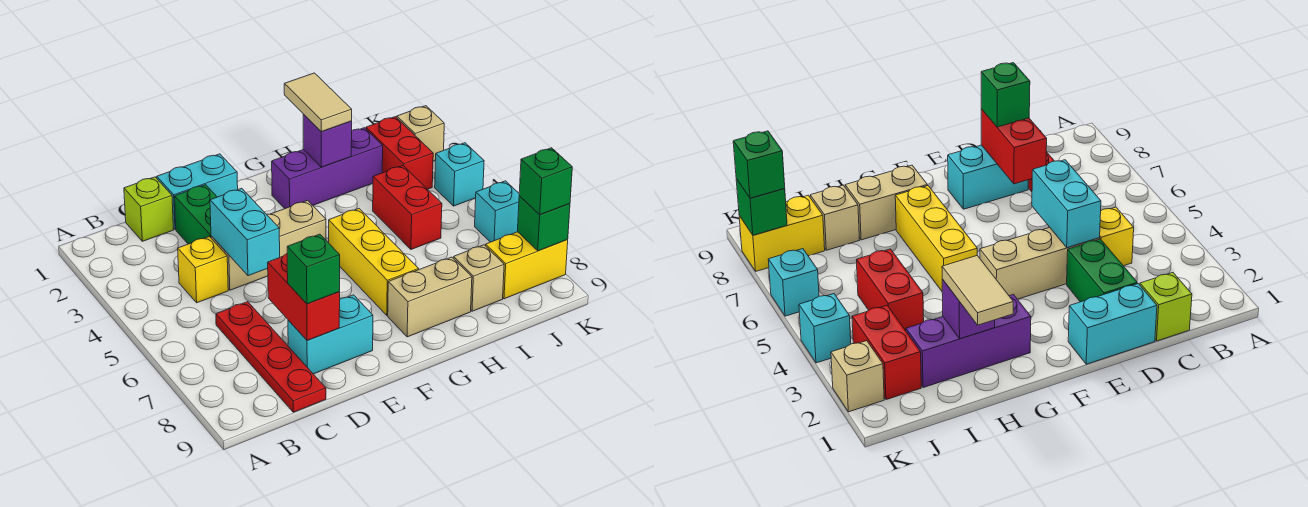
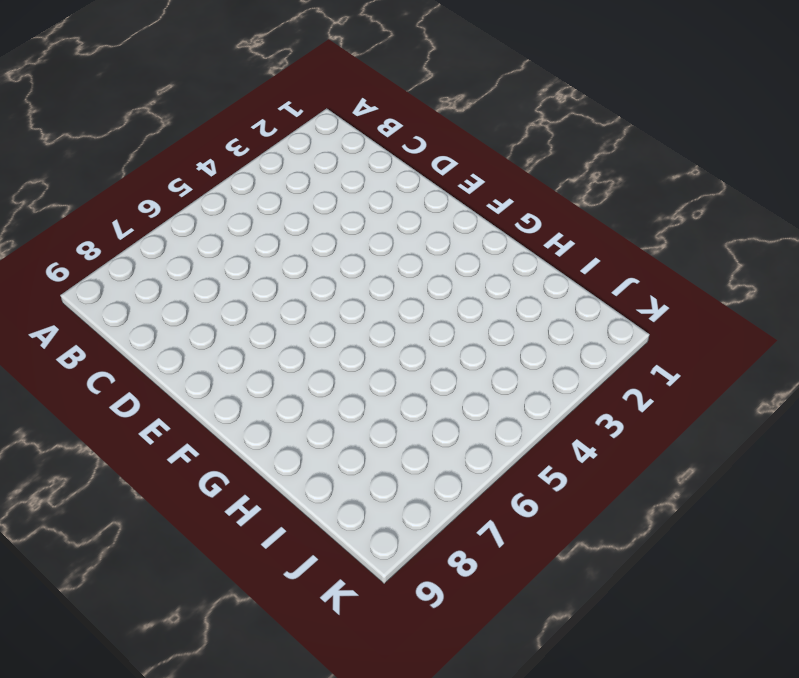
none -> lime 1x1 brick [124,177,174,241]
none -> yellow 1x1 brick [178,237,228,303]
none -> red 1x4 plate [216,302,326,412]

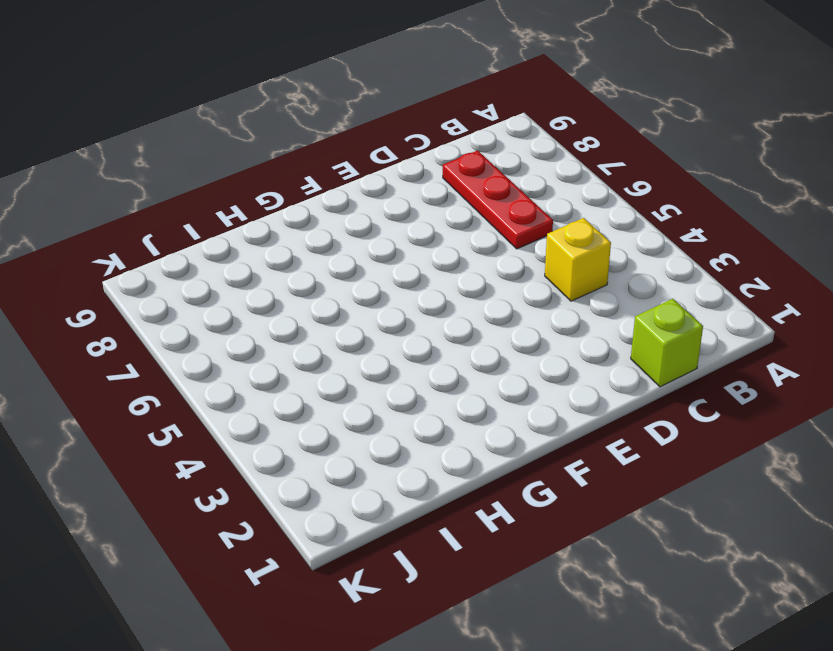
red 1x3 plate [443,151,553,249] -> red 1x4 plate [216,302,326,412]
none -> cyan 1x2 brick [157,154,238,229]
none -> green 1x2 brick [175,185,217,244]
none -> tan 1x3 brick [211,200,326,290]

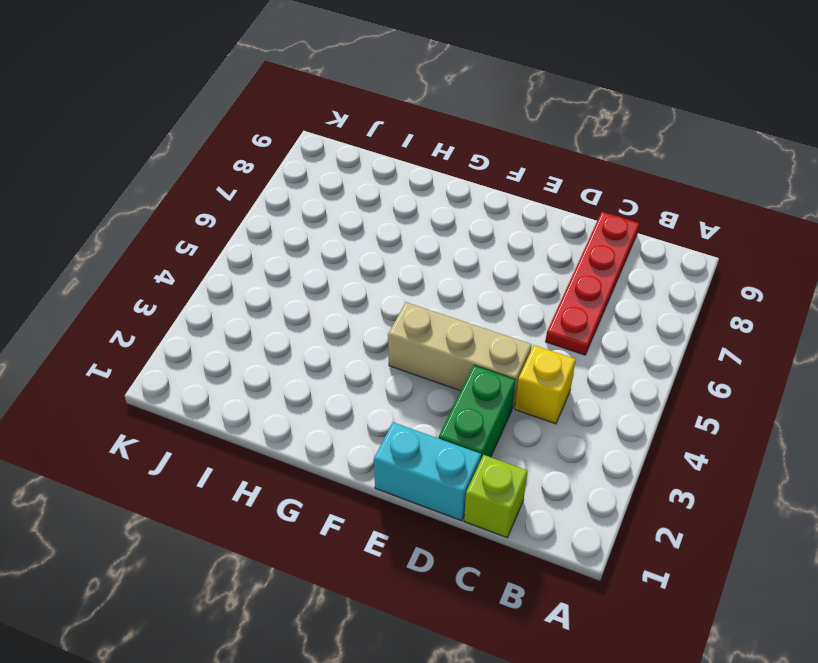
none -> cyan 1x2 brick [288,295,373,374]
none -> purple 1x3 brick [272,128,383,209]
none -> yellow 1x3 brick [329,209,419,315]

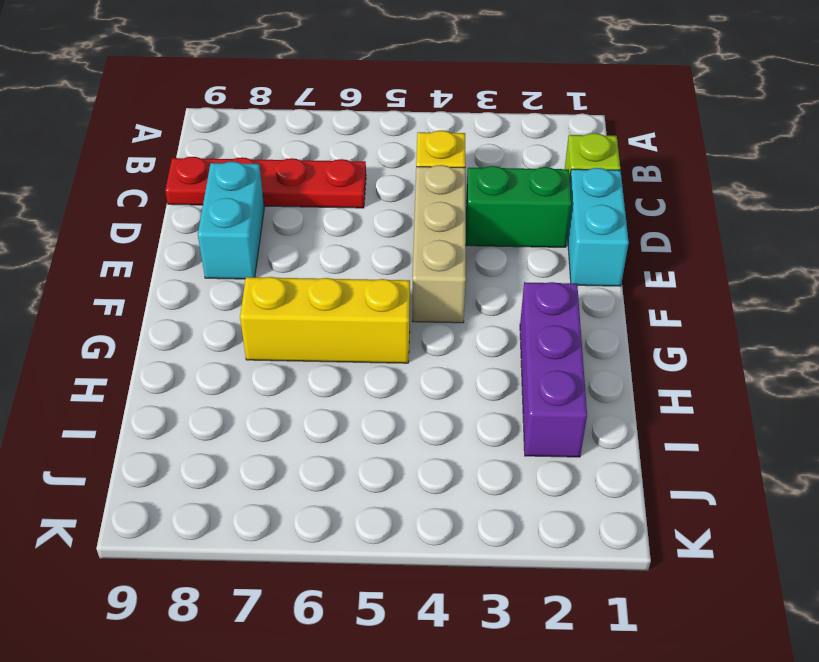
none -> tan 1x2 brick [388,257,472,337]
none -> red 1x2 brick [373,166,442,249]
none -> tan 1x1 brick [453,245,504,311]

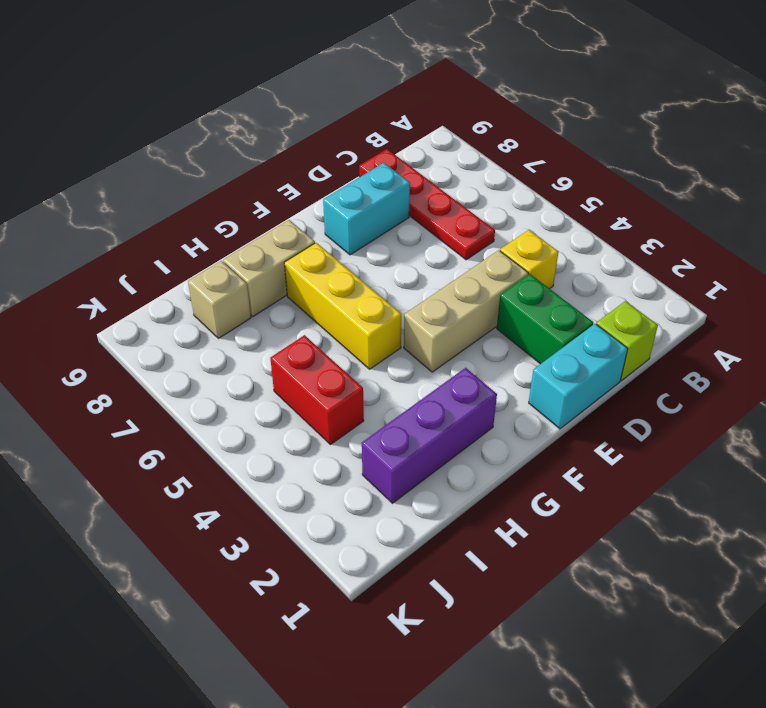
none -> red 1x2 brick [366,117,433,189]
none -> yellow 1x2 brick [486,232,568,299]
none -> tan 1x1 brick [397,106,444,161]

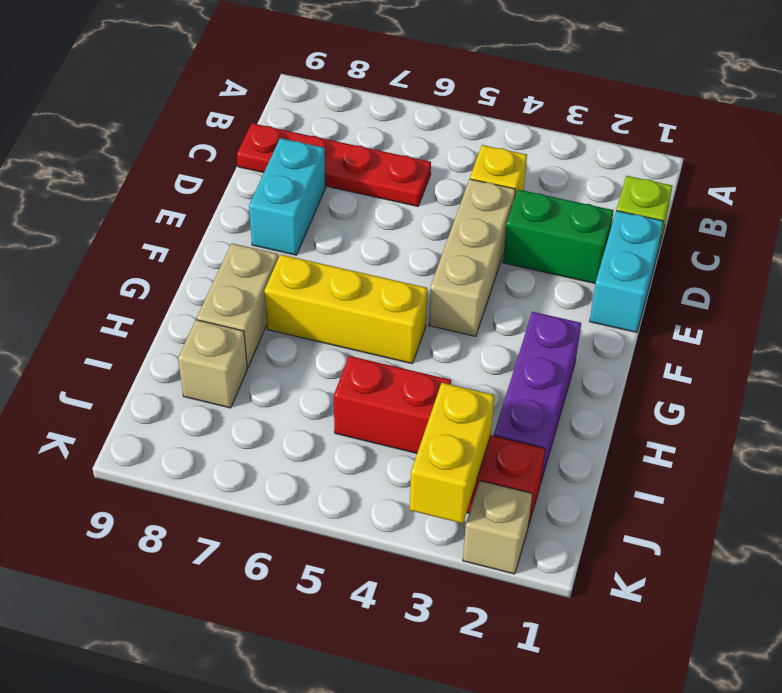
yellow 1x2 brick [410,383,495,523] -> yellow 1x2 brick moved to [486,232,568,299]
none -> cyan 1x1 brick [435,143,484,206]
none -> cyan 1x1 brick [475,181,519,242]
none -> cyan 1x2 brick [210,188,280,276]

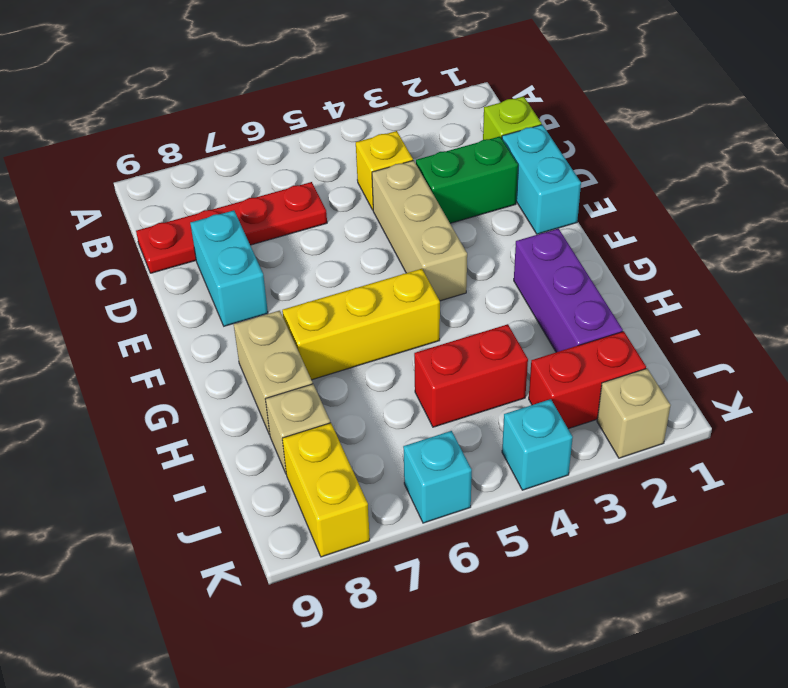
none -> cyan 1x2 brick [210,188,280,276]
none -> red 1x2 brick [268,254,340,341]
none -> purple 1x1 brick [303,114,352,167]

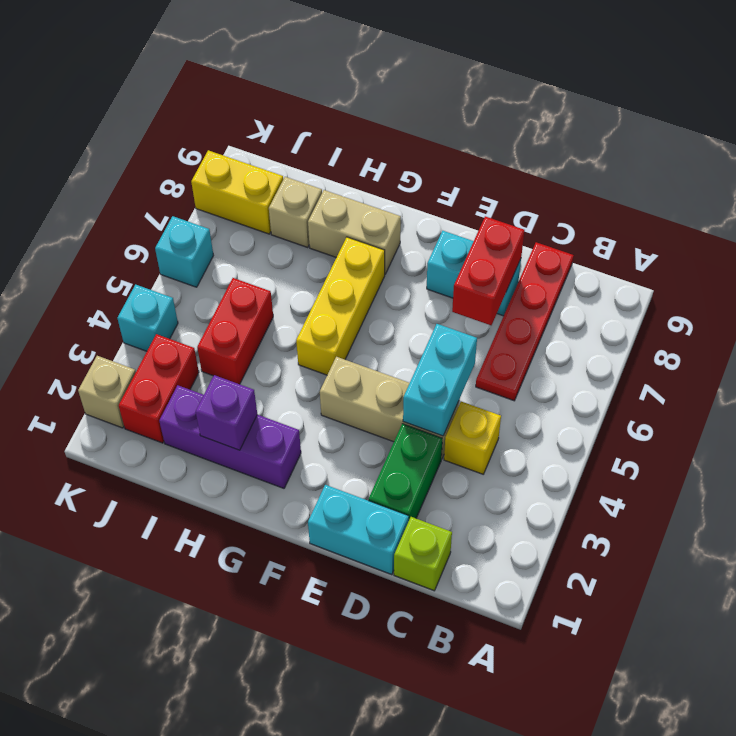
none -> green 1x1 brick [517,196,570,251]
none -> green 1x1 brick [287,234,340,304]
none -> tan 1x2 tile [284,73,352,131]

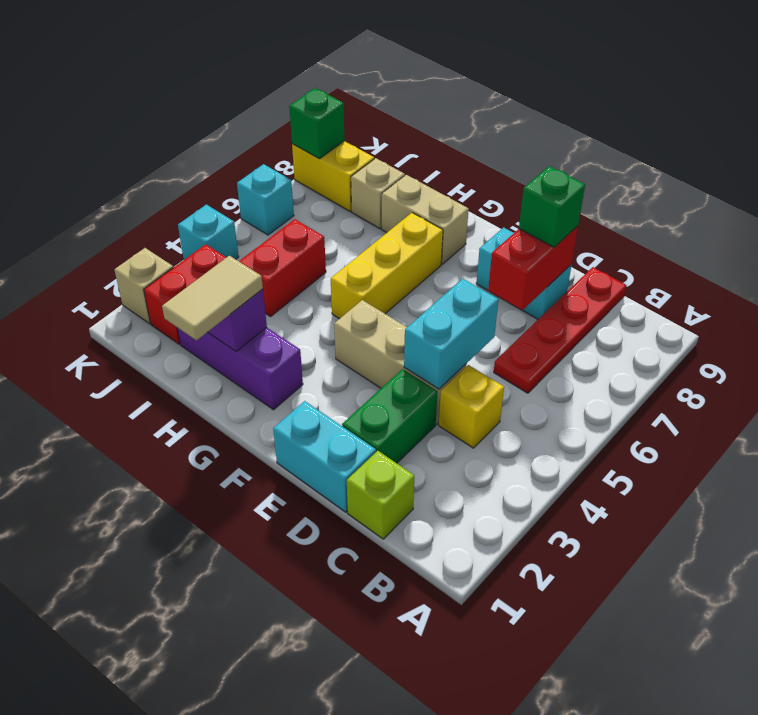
none -> green 1x1 brick [519,148,572,215]

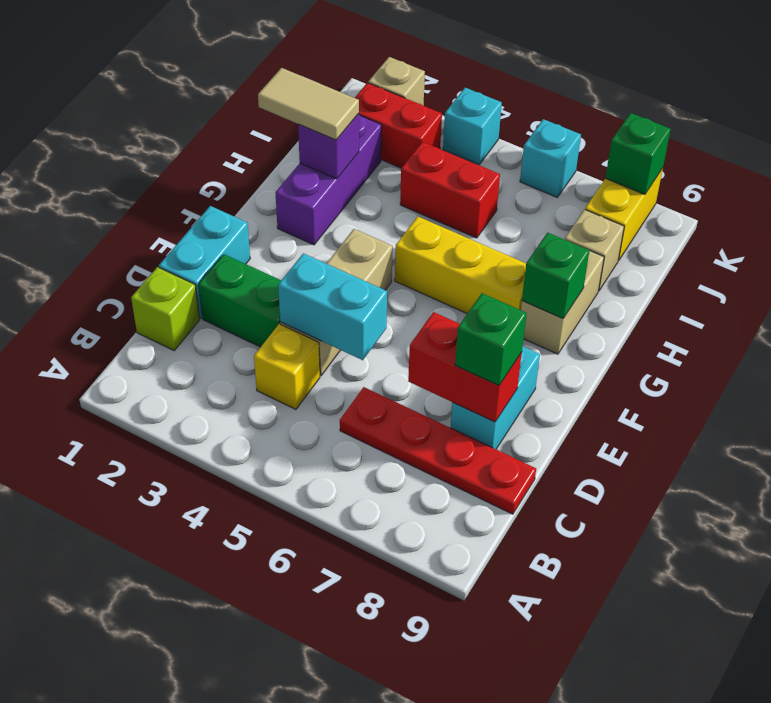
green 1x1 brick [522,233,589,318] -> green 1x1 brick moved to [519,148,572,215]

